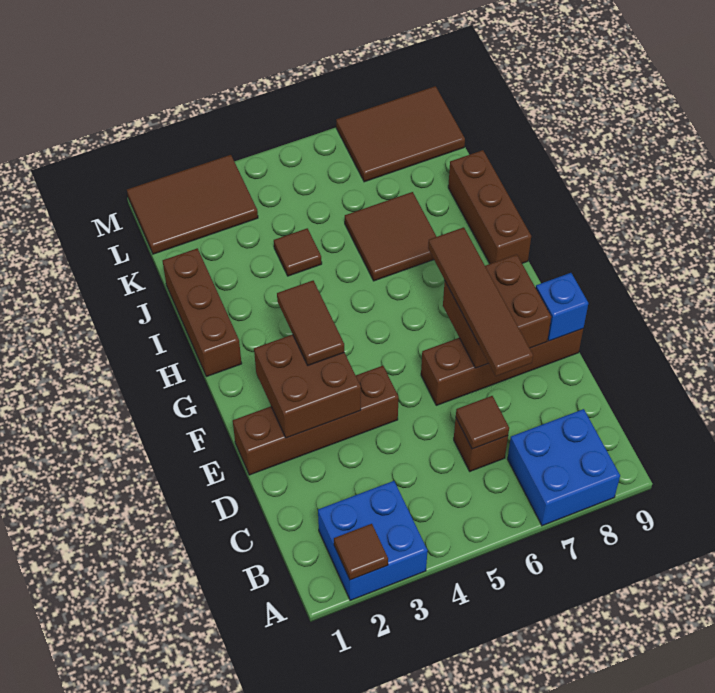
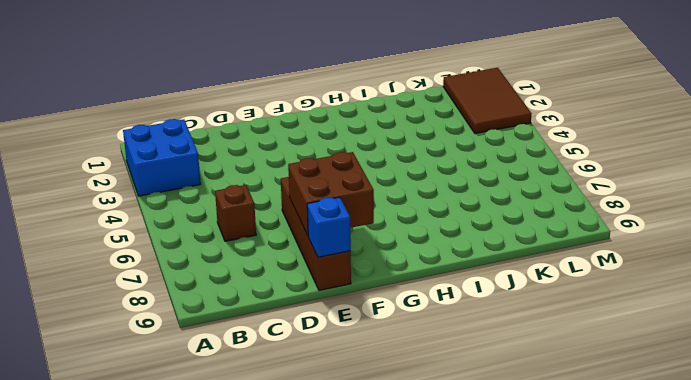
none -> blue 2x2 brick [508,409,620,526]
none -> brown 1x4 brick [233,366,399,475]
none -> brown 1x3 brick [163,248,242,377]

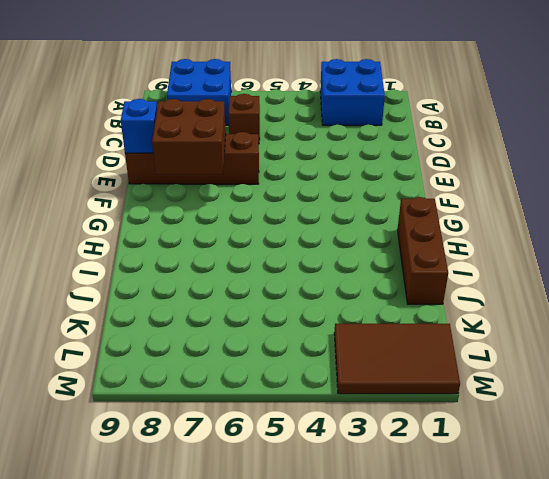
none -> brown 1x4 brick [233,366,399,475]
none -> brown 1x3 brick [448,150,531,264]
none -> brown 2x2 tile [345,192,436,281]

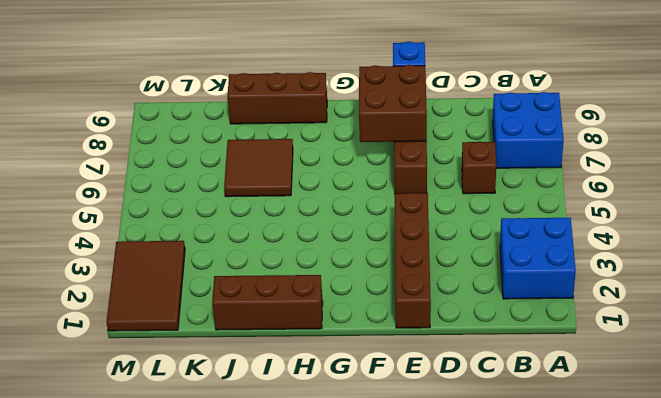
none -> brown 1x1 tile [274,228,322,276]
none -> brown 2x3 tile [336,86,465,182]
none -> brown 1x1 tile [334,524,388,580]

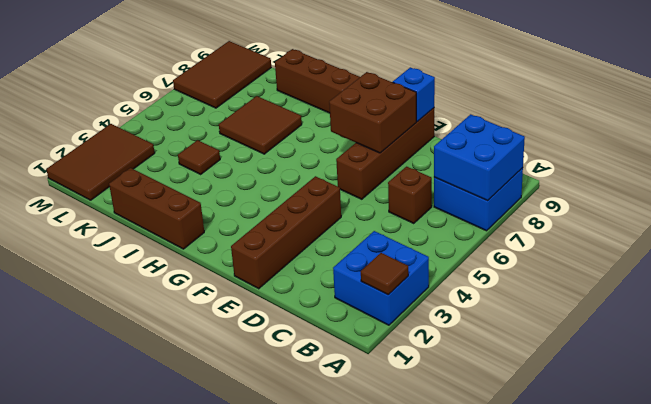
blue 2x2 brick [434,114,525,201] -> none
none -> brown 1x1 tile [456,396,509,449]
none -> brown 2x2 brick [254,335,361,438]
none -> brown 1x4 tile [428,227,533,376]

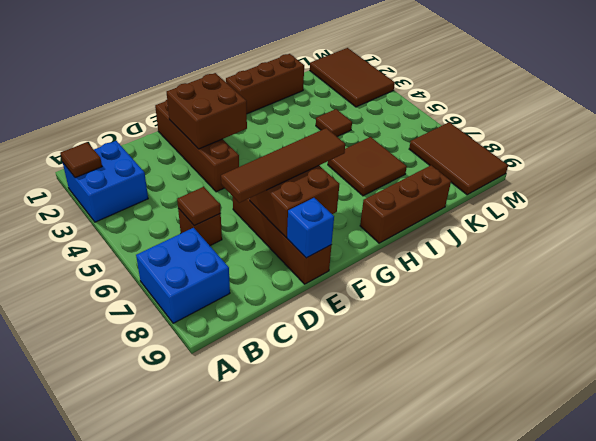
none -> brown 1x2 tile [277,281,345,365]

